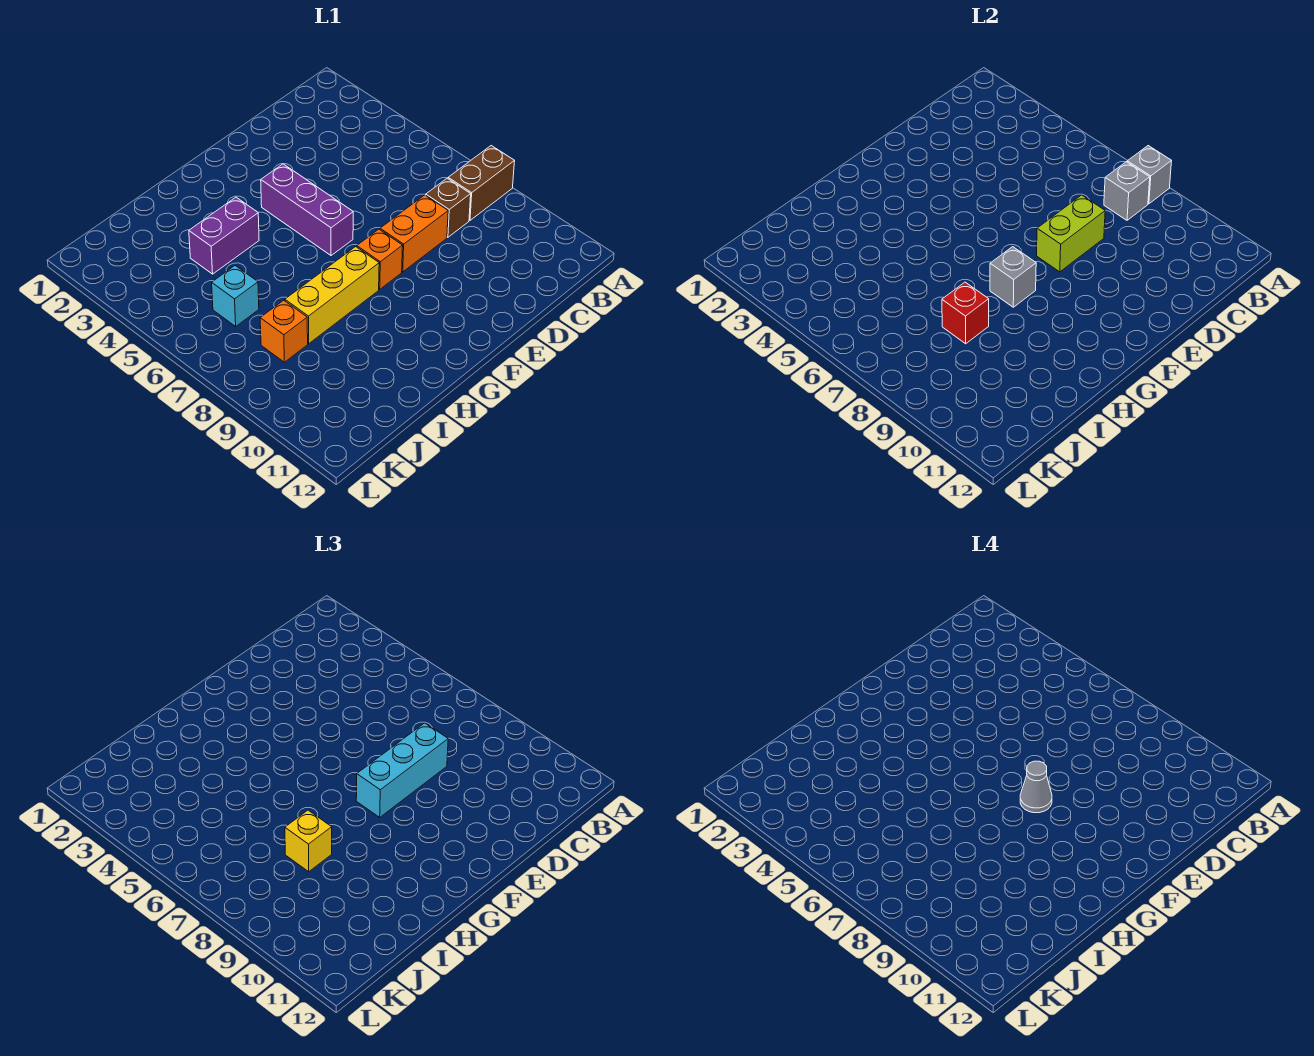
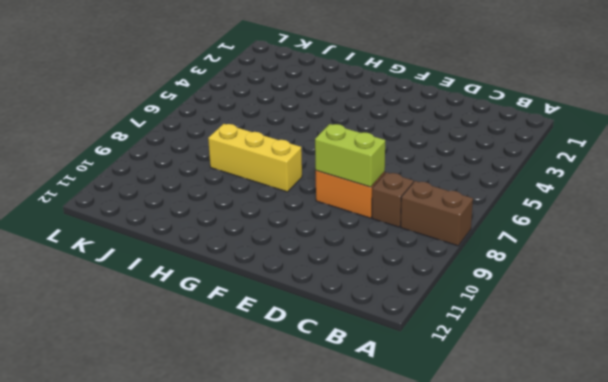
none -> purple 1x3 brick [261,164,353,256]
none -> orange 1x1 brick [357,229,403,289]
none -> purple 1x2 brick [189,197,259,274]

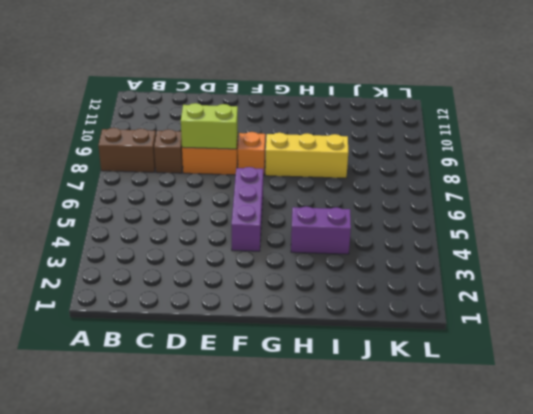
none -> cyan 1x1 brick [212,266,259,326]
none -> orange 1x1 brick [260,300,308,362]
none -> grey 1x1 brick [1127,146,1172,204]

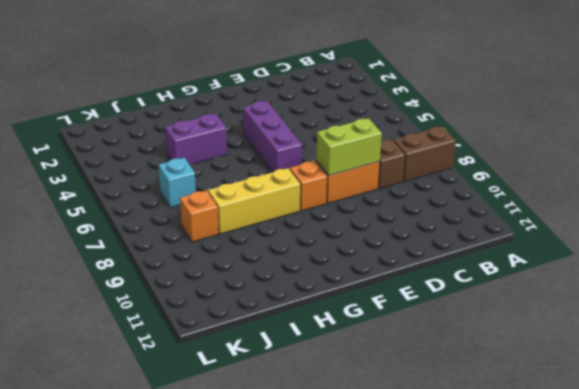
none -> grey 1x1 brick [1127,146,1172,204]
none -> grey 1x1 brick [1104,162,1150,220]
none -> grey 1x1 brick [990,247,1036,307]

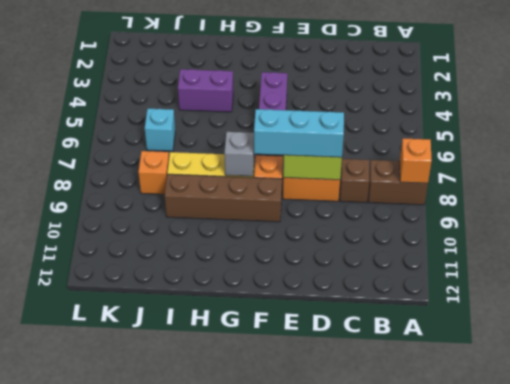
orange 1x1 brick [400,138,432,183] -> grey 1x1 brick [1127,146,1172,204]
brown 1x4 brick [165,174,282,222] -> none
none -> grey 1x1 brick [1104,162,1150,220]
none -> red 1x1 brick [942,282,989,344]
none -> yellow 1x1 brick [285,810,332,872]

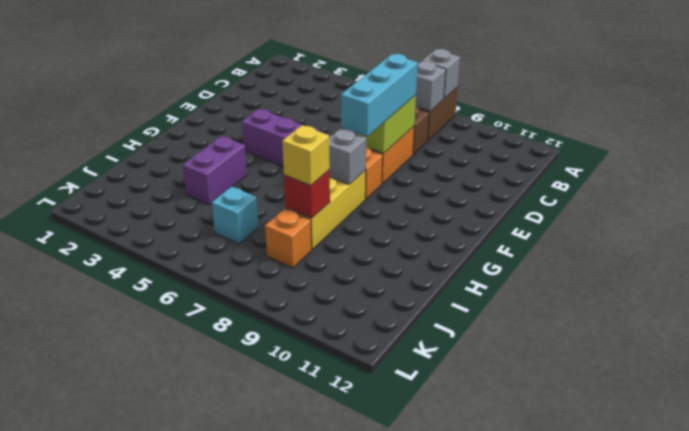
none -> grey 1x1 cone [1020,761,1052,813]

